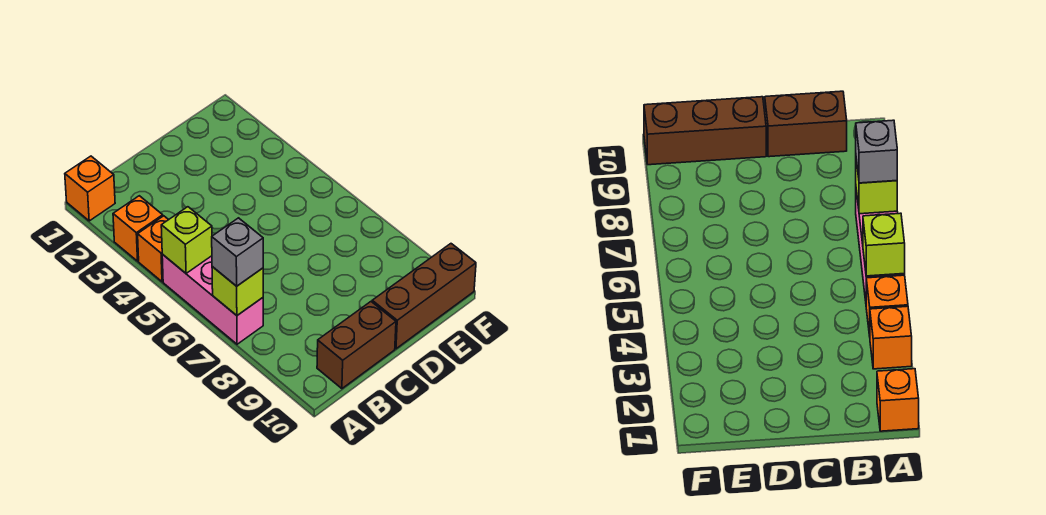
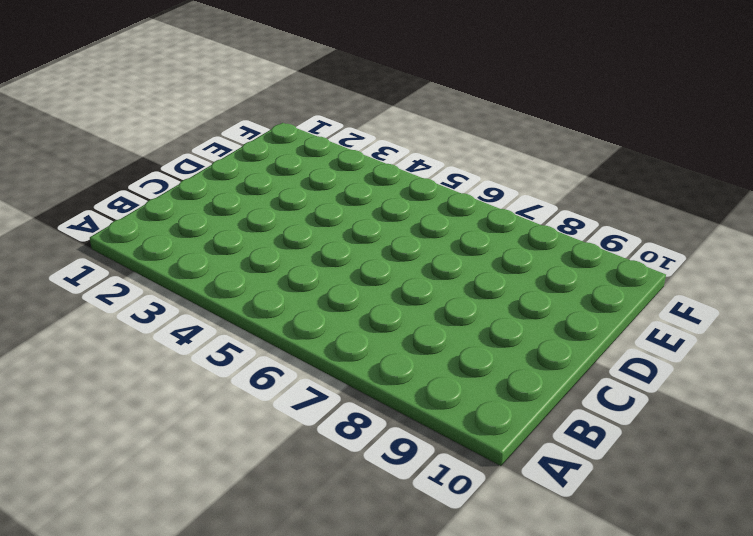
none -> orange 1x1 brick [65,156,115,221]
none -> orange 1x1 brick [113,196,163,261]

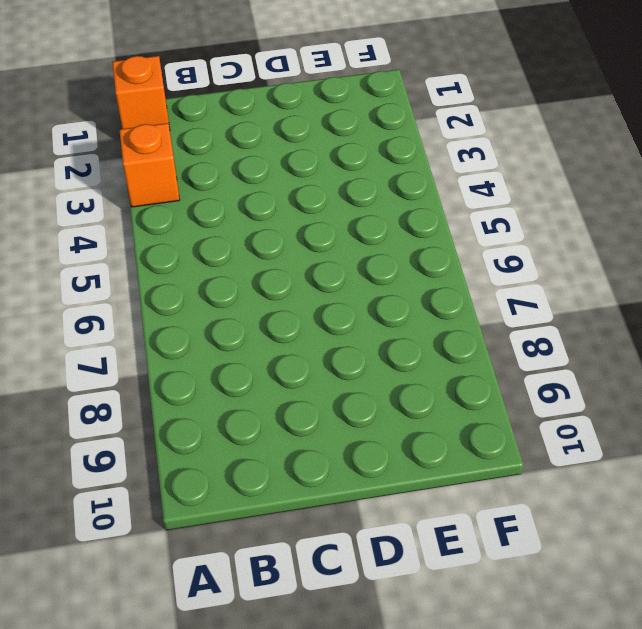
none -> orange 1x1 brick [138,216,168,282]
none -> pink 1x3 brick [162,254,263,344]

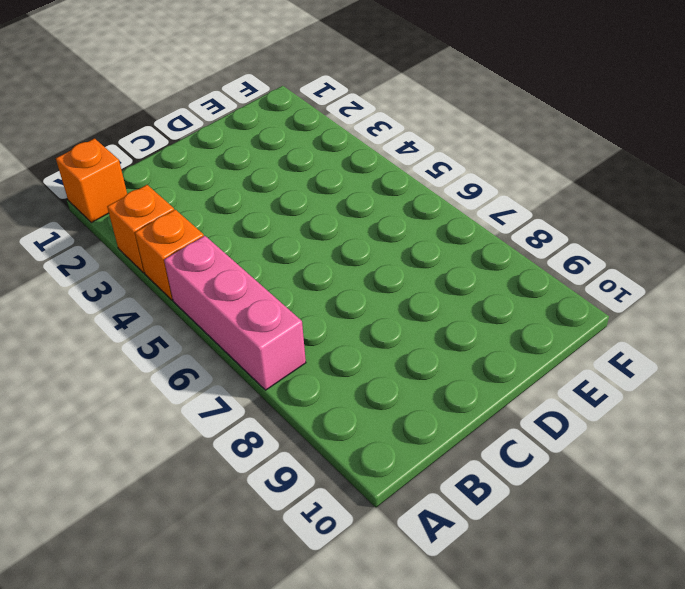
none -> brown 1x2 brick [317,302,396,389]
none -> brown 1x3 brick [372,244,476,349]

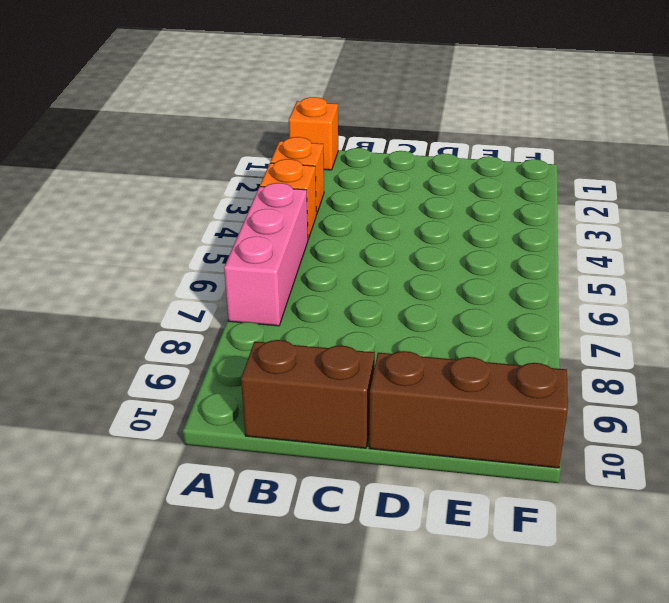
none -> lime 1x1 brick [161,207,212,273]
none -> lime 1x1 brick [212,267,263,315]

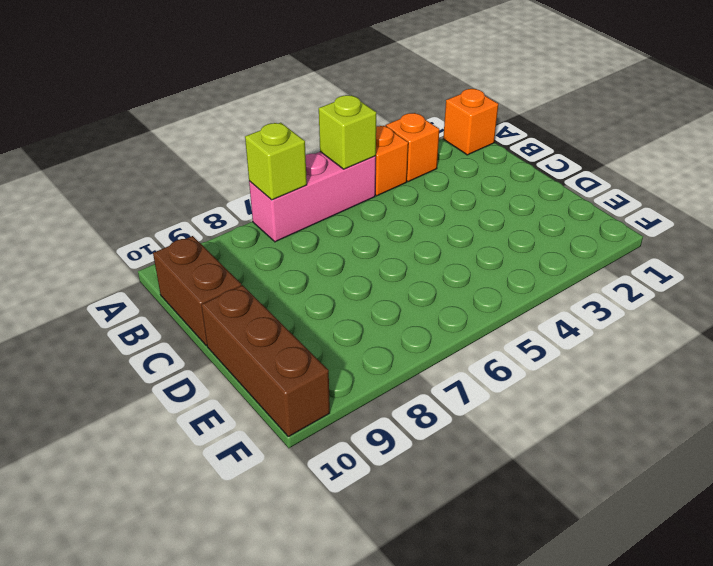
none -> grey 1x1 brick [212,218,263,286]

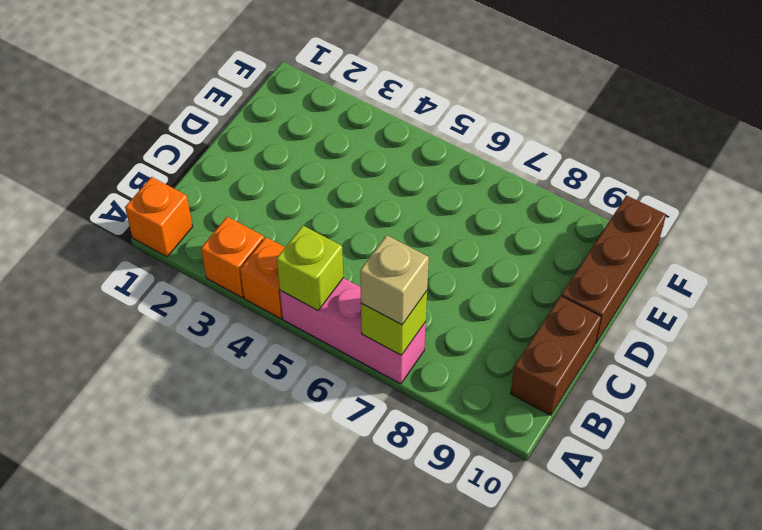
tan 1x1 brick [360,235,429,325] -> grey 1x1 brick [212,218,263,286]

